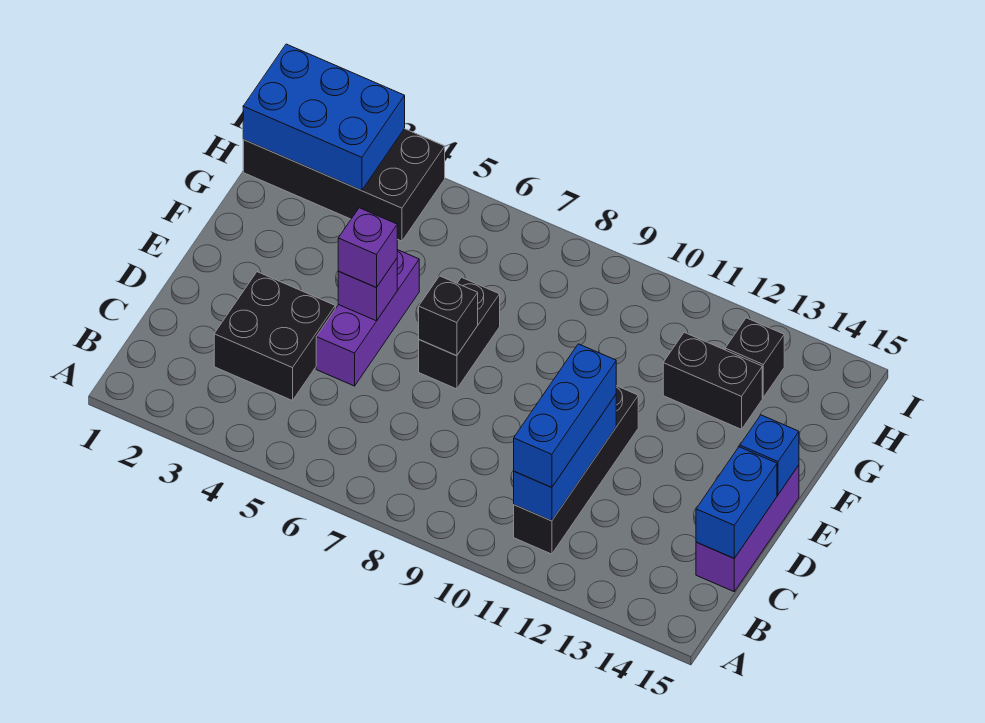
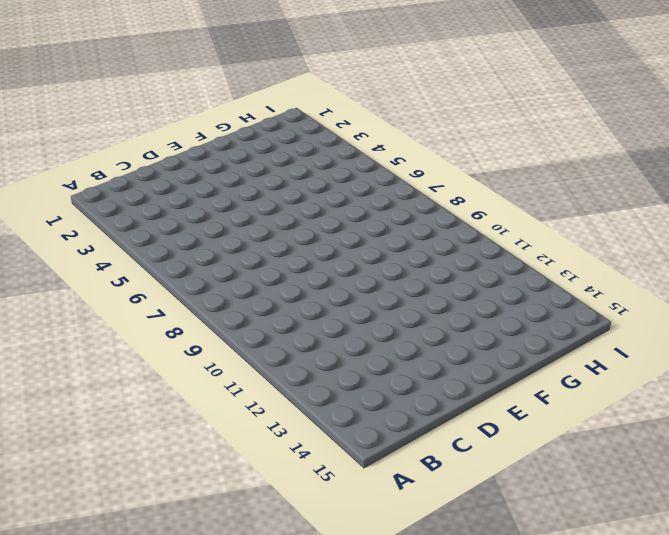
none -> black 1x4 brick [514,386,638,554]
none -> black 2x2 brick [214,272,335,401]
none -> purple 1x3 brick [696,465,799,592]

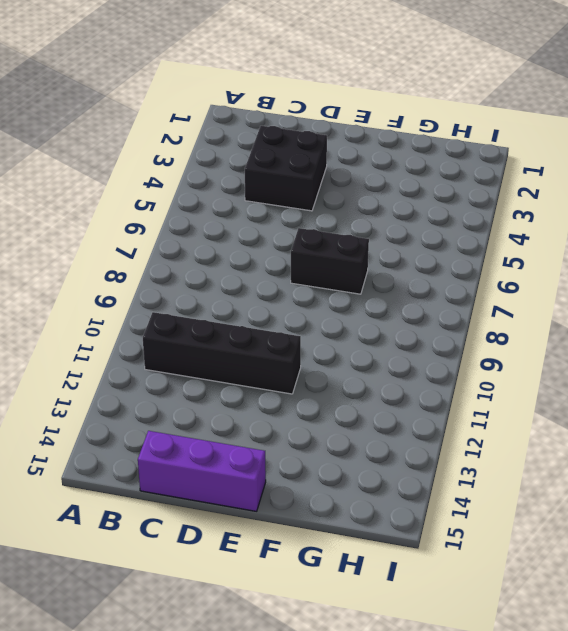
none -> purple 1x3 brick [316,250,419,386]
none -> black 1x2 brick [663,332,762,429]
none -> black 2x4 brick [243,129,445,241]

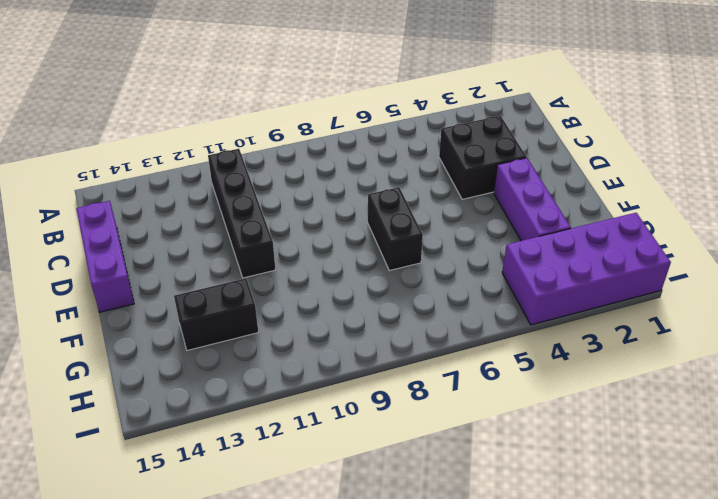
purple 1x3 brick [494,158,571,241] -> purple 1x3 brick moved to [316,250,419,386]
purple 2x4 brick [502,213,671,325] -> black 2x4 brick [243,129,445,241]
none -> black 1x1 brick [725,318,784,397]
none -> blue 1x3 brick [514,395,616,521]
none -> blue 1x2 brick [696,447,777,558]

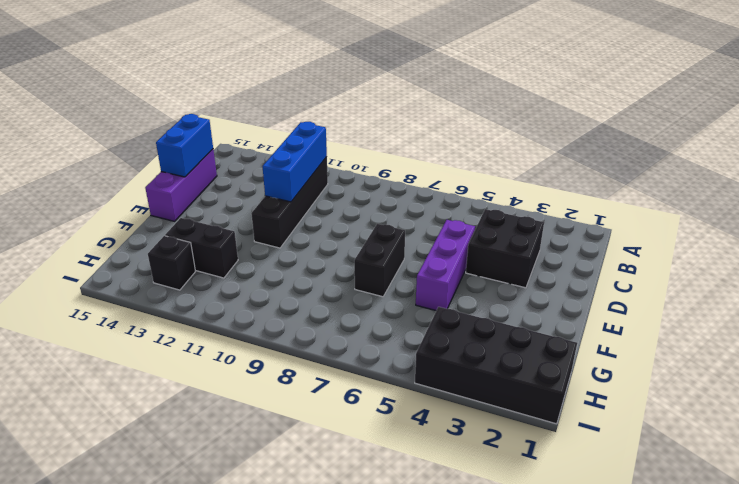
none -> purple 1x1 brick [338,259,397,321]
none -> black 1x1 brick [419,276,478,356]
none -> blue 1x1 brick [740,415,799,494]

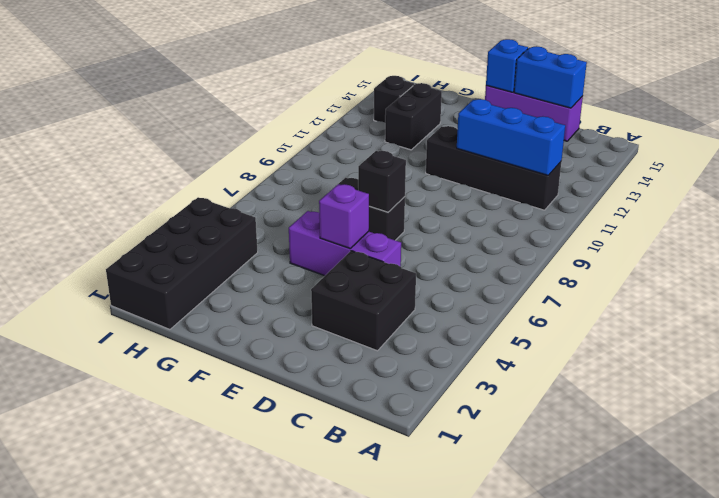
none -> blue 2x3 brick [243,44,405,191]
none -> blue 1x3 brick [514,344,616,488]
none -> purple 1x1 brick [338,208,397,288]

